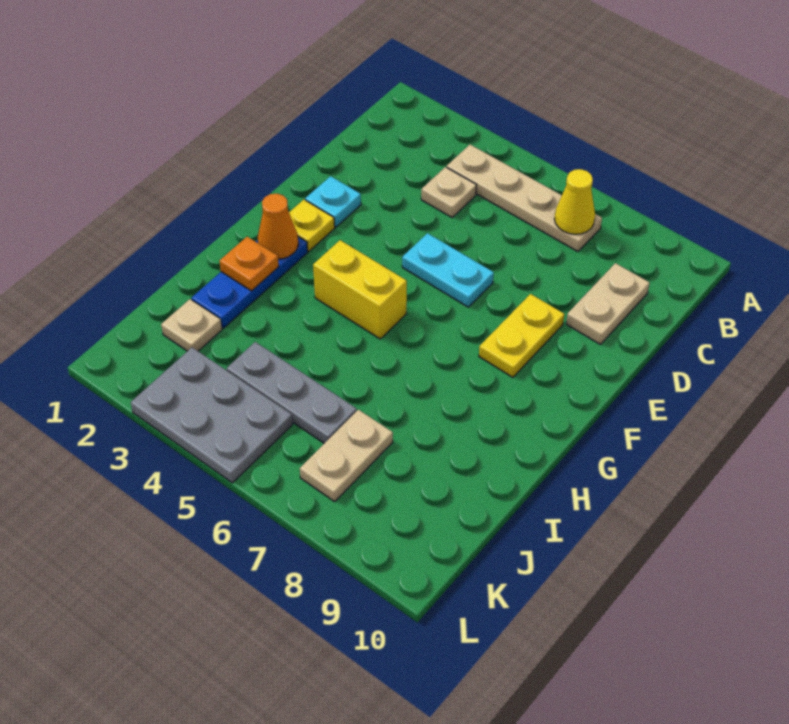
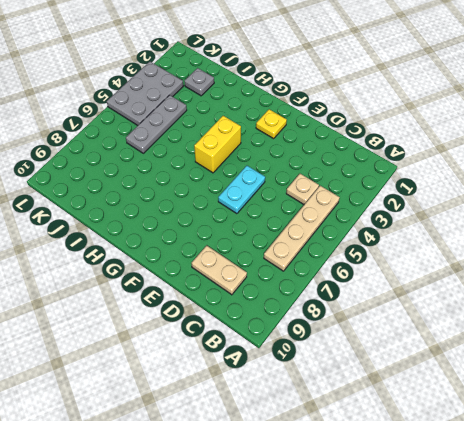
grey 1x1 plate [184,68,214,96] -> tan 1x1 plate [161,299,222,351]
none -> cyan 1x1 plate [305,176,361,227]
none -> yellow 1x2 plate [479,294,564,377]
none -> blue 1x3 plate [192,237,308,328]

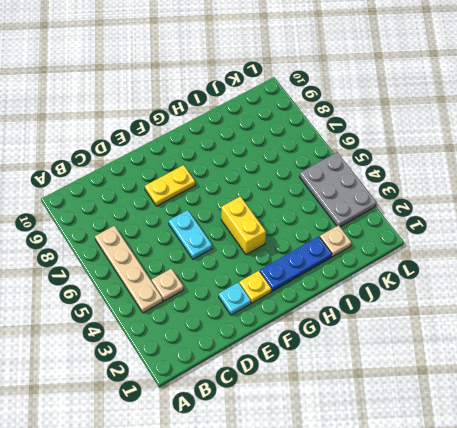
none -> tan 1x2 plate [566,263,650,344]
none -> grey 1x3 plate [227,342,357,443]
none -> tan 1x2 plate [300,410,393,501]

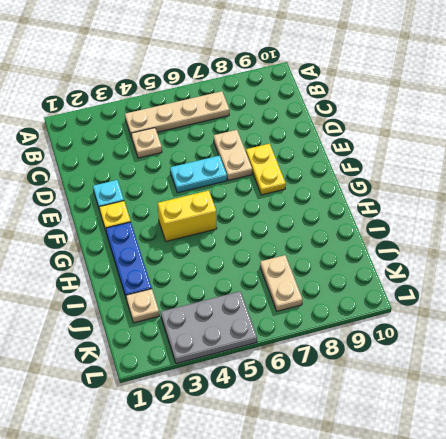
tan 1x2 plate [214,130,252,180] -> tan 1x2 plate moved to [566,263,650,344]
none -> grey 1x3 plate [227,342,357,443]
none -> yellow 1x1 cone [554,169,595,234]
none -> orange 1x1 cone [258,194,298,259]

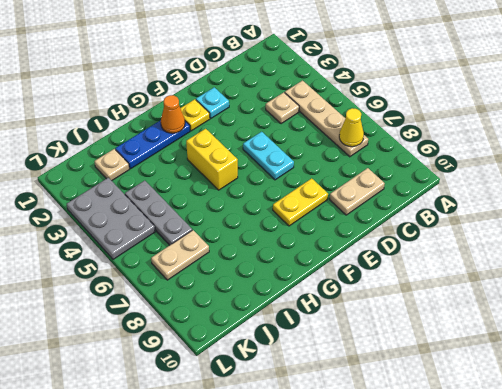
none -> orange 1x1 plate [220,237,279,291]

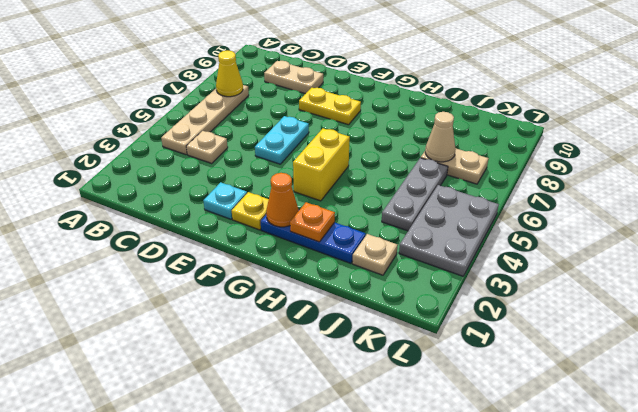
tan 1x1 cone [425,112,456,162] -> none

